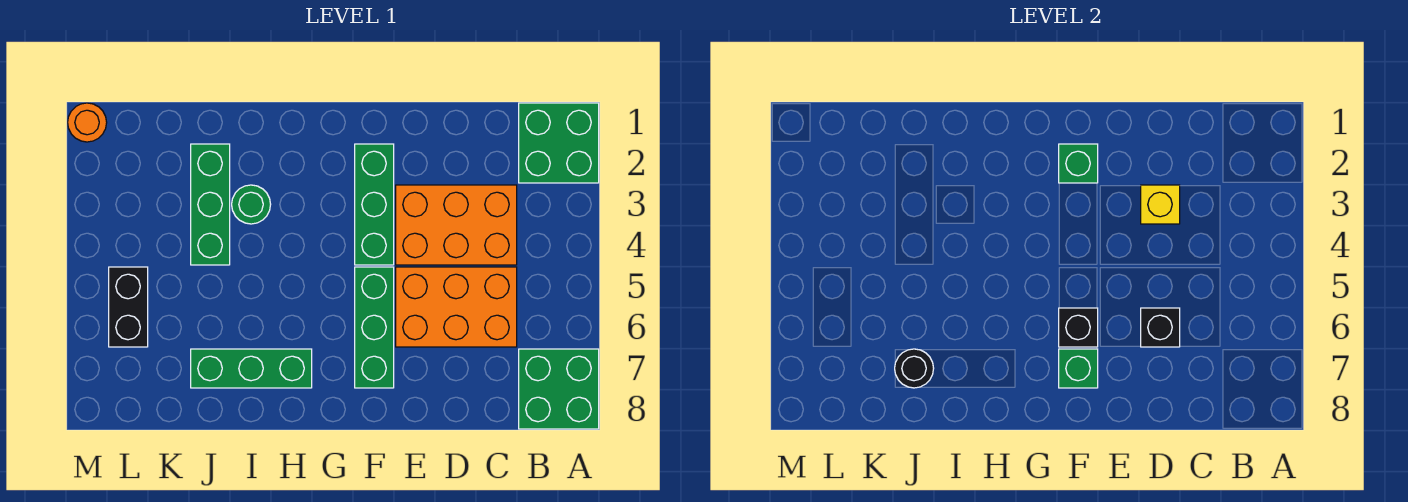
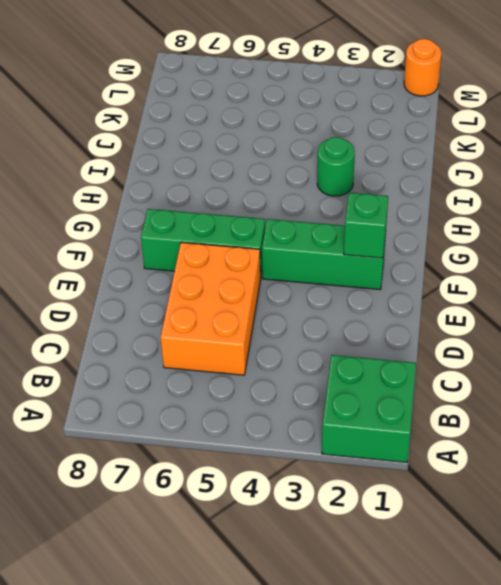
none -> green 2x2 brick [519,349,599,429]
none -> orange 2x3 brick [396,185,517,265]
none -> green 1x3 brick [191,349,312,388]

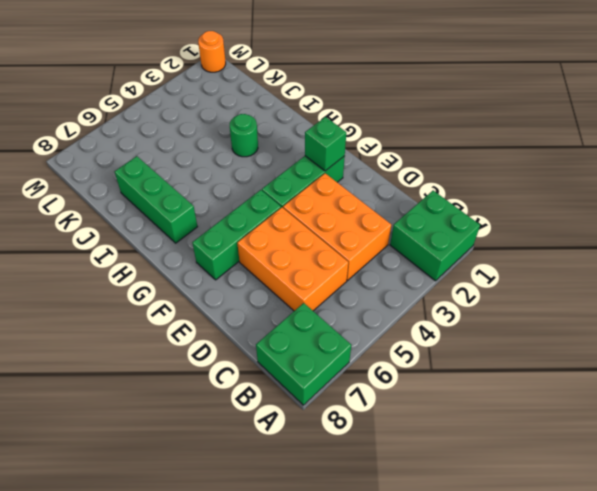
none -> green 1x3 brick [191,144,230,265]
none -> black 1x2 brick [109,267,148,347]
none -> yellow 1x1 brick [1141,185,1180,224]

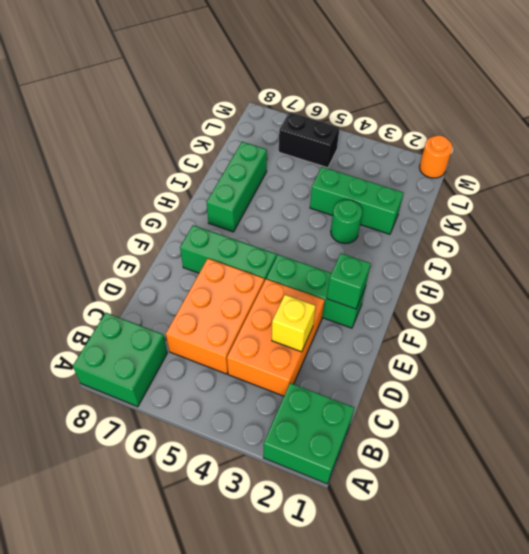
none -> black 1x1 brick [1141,308,1180,347]
none -> black 1x1 brick [1059,308,1098,347]
none -> green 1x1 brick [1059,349,1098,388]

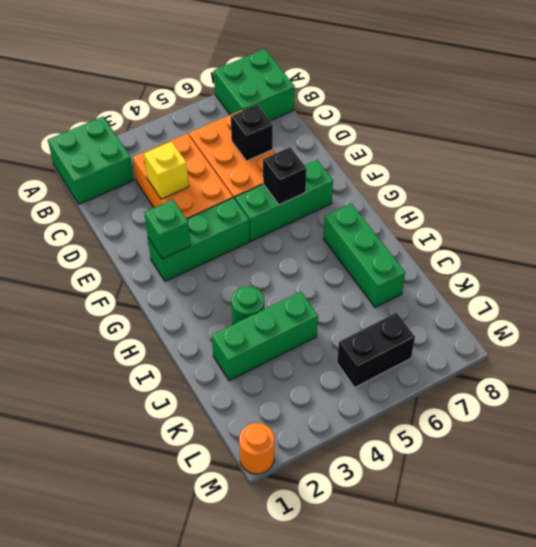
none -> green 1x1 brick [1059,349,1098,388]
none -> black 1x1 round brick [895,349,934,388]

